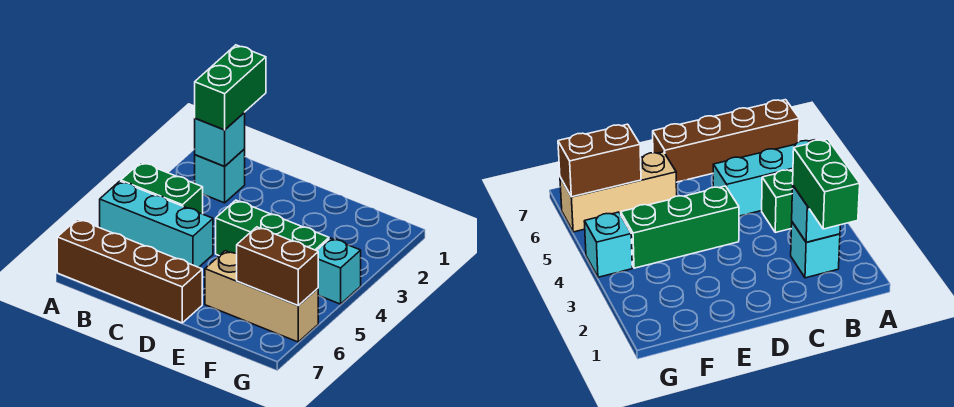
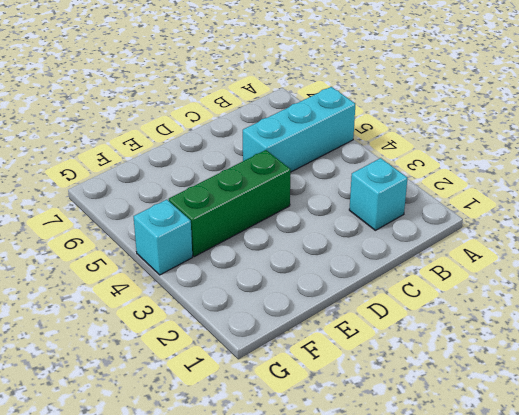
none -> green 1x2 brick [121,162,203,214]
none -> brown 1x4 brick [57,219,202,323]

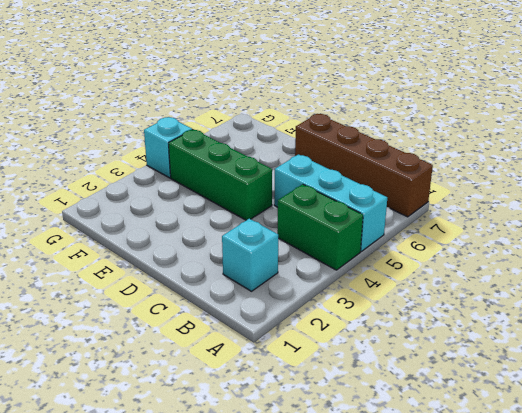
none -> tan 1x3 brick [205,251,318,342]
none -> cyan 1x1 brick [195,113,245,166]

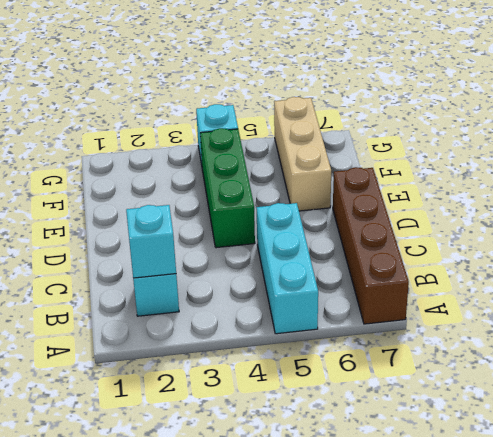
none -> green 1x2 brick [121,162,203,214]
none -> brown 1x2 brick [237,227,318,306]

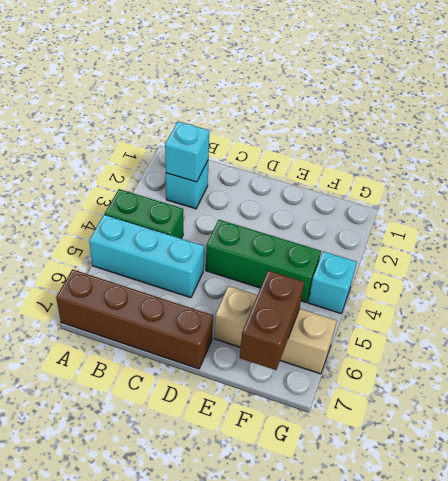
brown 1x2 brick [240,270,304,370] -> brown 1x2 brick turned to [237,227,318,306]
none -> green 1x2 brick [195,45,266,130]

